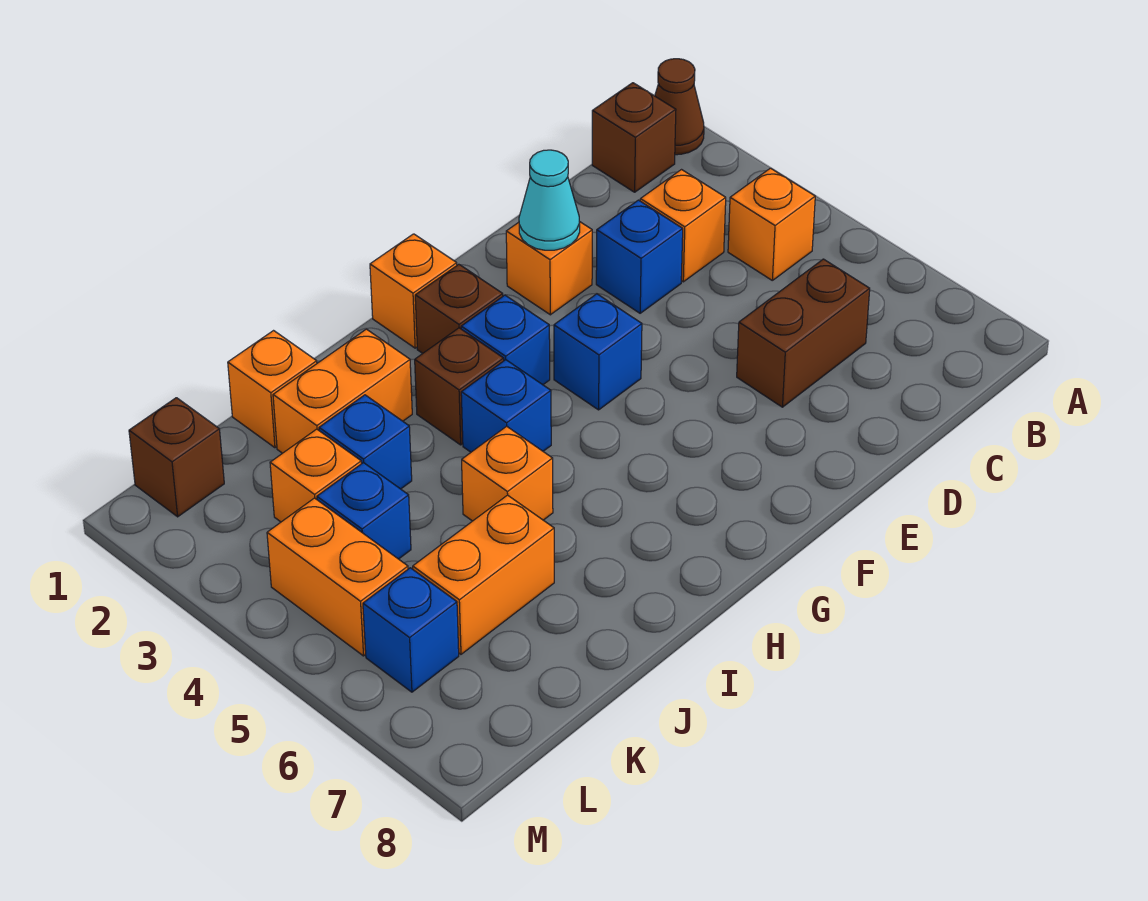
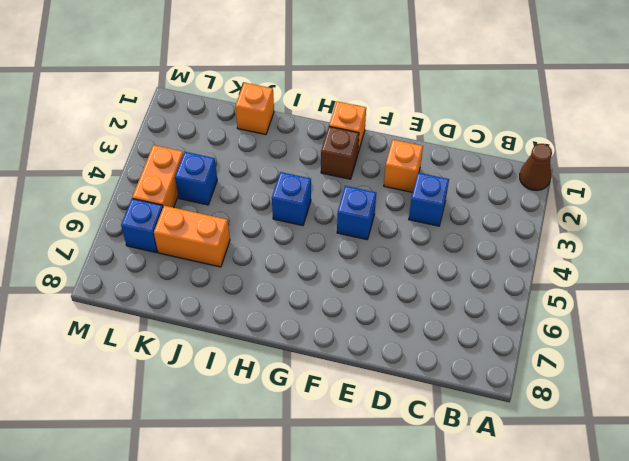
none -> brown 1x1 brick [592,83,676,192]
none -> orange 1x1 brick [728,168,815,280]
none -> orange 1x1 brick [640,170,726,282]

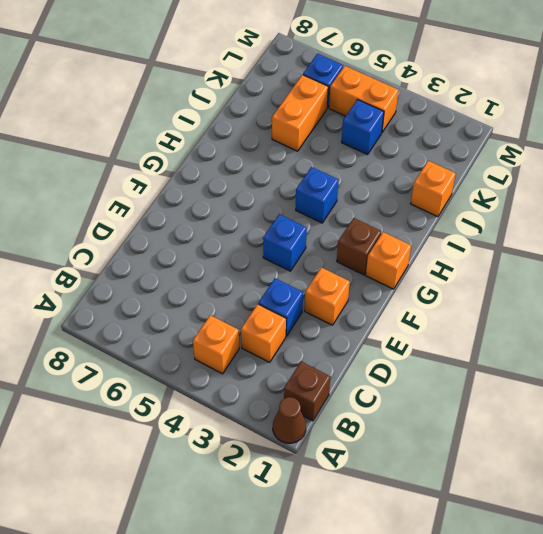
none -> brown 1x2 brick [737,259,870,407]
none -> blue 1x1 brick [461,295,550,385]
none -> brown 1x1 brick [415,328,504,445]

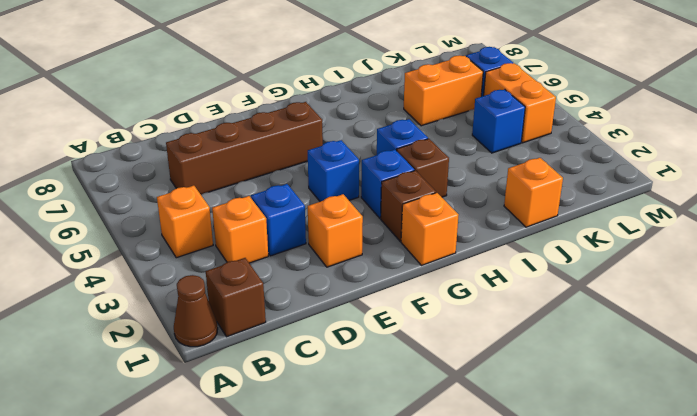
brown 1x4 brick [166,102,323,194] -> brown 1x2 brick [737,259,870,407]
none -> orange 1x2 brick [273,329,412,453]
none -> orange 1x1 brick [462,426,553,521]
none -> blue 1x1 brick [319,395,412,489]

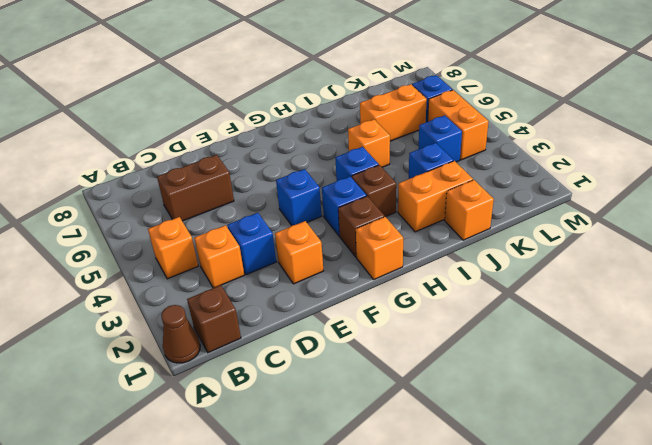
none -> orange 1x1 brick [270,429,361,522]
none -> brown 1x1 brick [129,398,224,517]
none -> cyan 1x1 cone [519,150,580,250]

